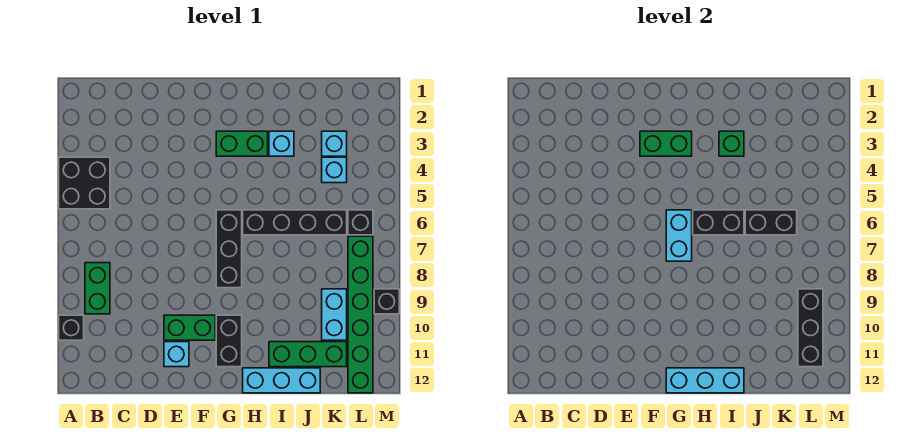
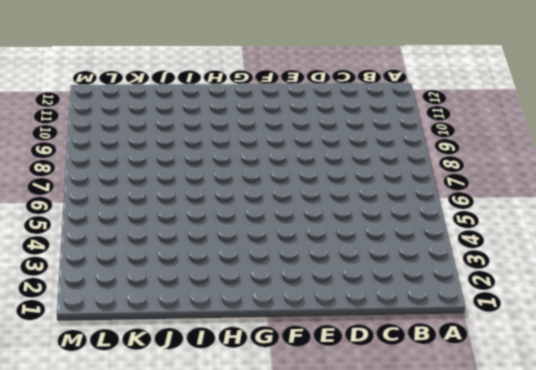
none -> black 2x2 brick [59,157,110,209]
none -> black 1x1 brick [59,315,84,340]
none -> green 1x2 brick [85,263,110,314]

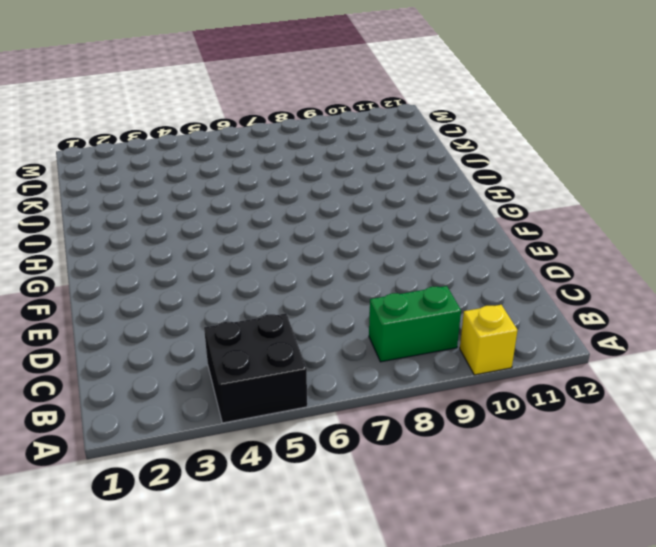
yellow 1x1 brick [460,305,518,375] -> black 1x1 brick [59,315,84,340]
none -> green 1x2 brick [164,315,215,340]
none -> cyan 1x1 brick [164,342,189,367]
none -> green 1x2 brick [216,131,268,156]

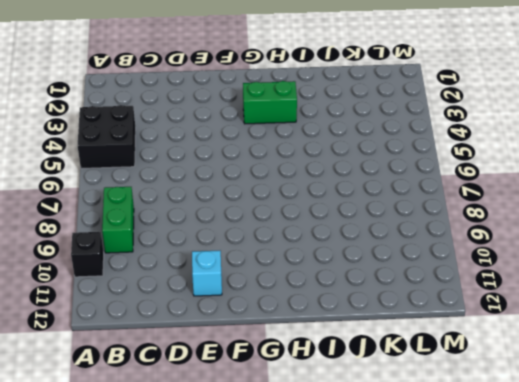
none -> green 1x2 brick [164,315,215,340]
none -> black 1x3 brick [216,210,242,288]
none -> black 1x2 brick [216,315,242,367]

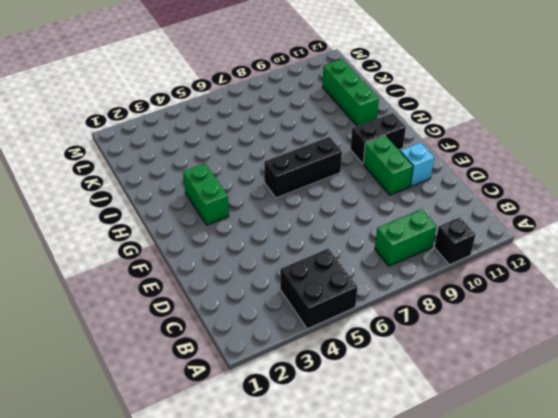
none -> black 1x4 brick [243,210,347,235]
none -> cyan 1x3 brick [243,368,320,393]
none -> cyan 1x1 brick [269,131,294,156]

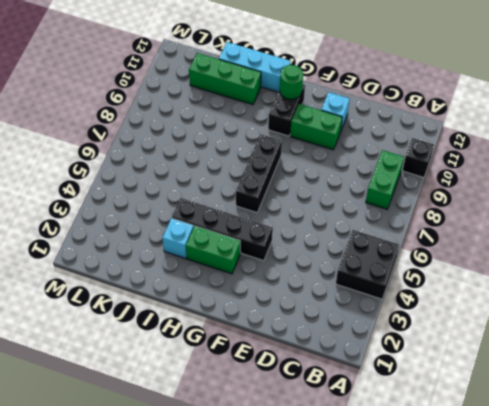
black 1x4 brick [172,198,272,261] -> black 1x4 brick moved to [243,210,347,235]
green 1x1 round brick [280,65,303,100] -> none
none -> cyan 1x1 brick [322,131,347,156]
none -> cyan 1x1 brick [322,157,347,183]
none -> cyan 1x2 brick [322,289,347,340]

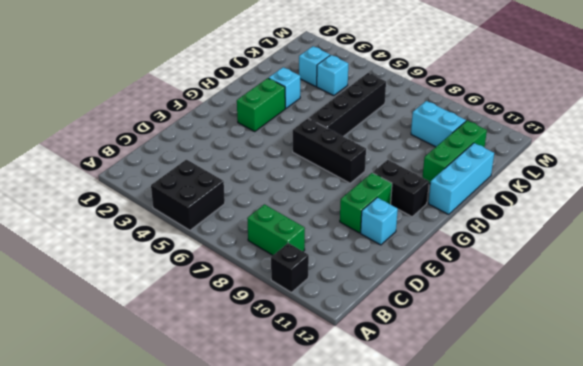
none -> black 1x1 brick [348,210,373,235]
none -> green 1x6 brick [348,236,373,393]
none -> black 1x1 brick [374,289,399,314]

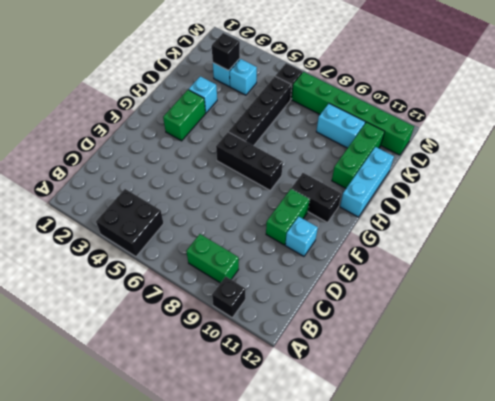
black 1x1 brick [212,33,240,70] -> black 1x1 brick moved to [374,289,399,314]
none -> green 1x2 brick [640,131,692,156]
none -> cyan 1x2 brick [666,210,692,261]
none -> cyan 1x3 brick [666,368,744,393]

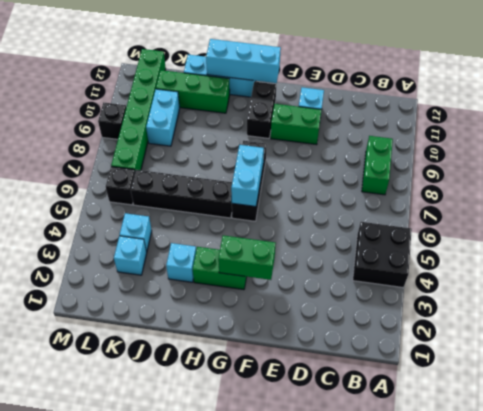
none -> black 1x1 brick [59,315,84,340]
none -> black 1x2 brick [693,210,744,235]
none -> green 1x1 brick [719,131,744,156]

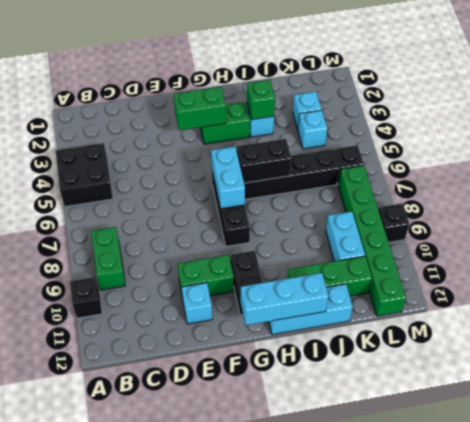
none -> black 1x2 brick [745,210,797,235]
none -> black 1x3 brick [798,289,823,367]

